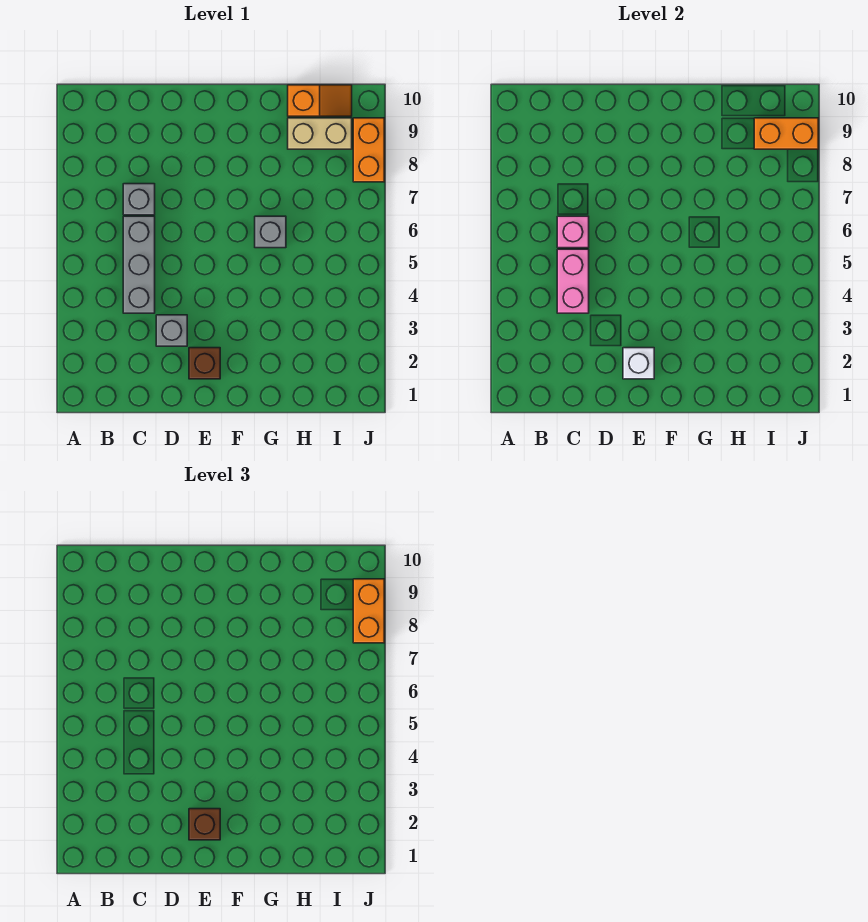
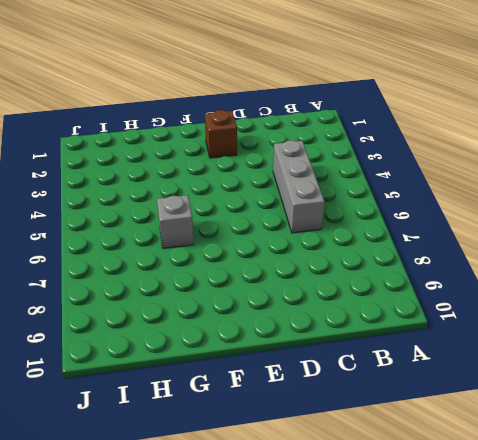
none -> grey 1x1 brick [123,184,155,215]
none -> grey 1x1 brick [156,315,187,346]
none -> tan 1x2 brick [288,118,352,149]

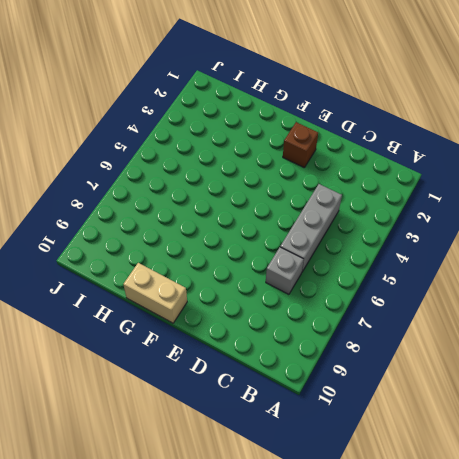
tan 1x2 brick [123,263,187,323] -> tan 1x2 brick moved to [288,118,352,149]
none -> grey 1x1 brick [156,315,187,346]
none -> grey 1x1 brick [255,216,286,248]
none -> orange 1x2 slope [288,85,352,116]

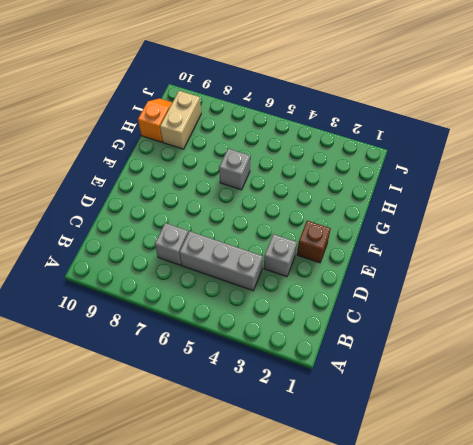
none -> orange 1x2 brick [353,118,384,182]
none -> pink 1x2 brick [557,249,589,313]
none -> pink 1x1 brick [557,216,589,248]

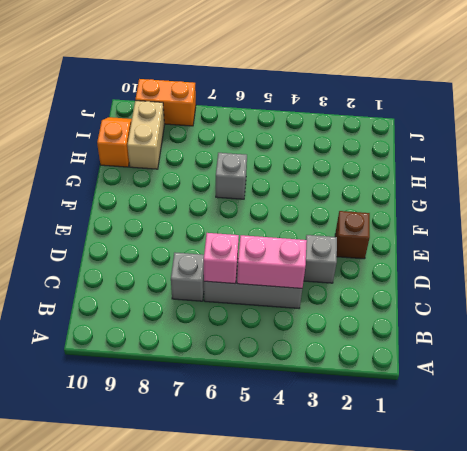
none -> white 1x1 brick [623,348,654,379]
none -> orange 1x2 brick [754,118,818,149]
none -> brown 1x1 brick [189,809,220,840]

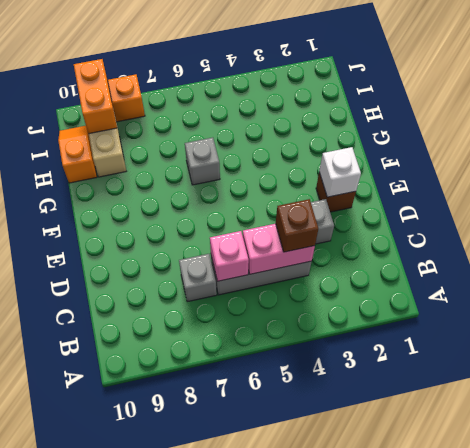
brown 1x1 brick [276,199,318,252] -> brown 1x1 brick moved to [189,809,220,840]
none -> orange 1x2 brick [353,579,384,643]

